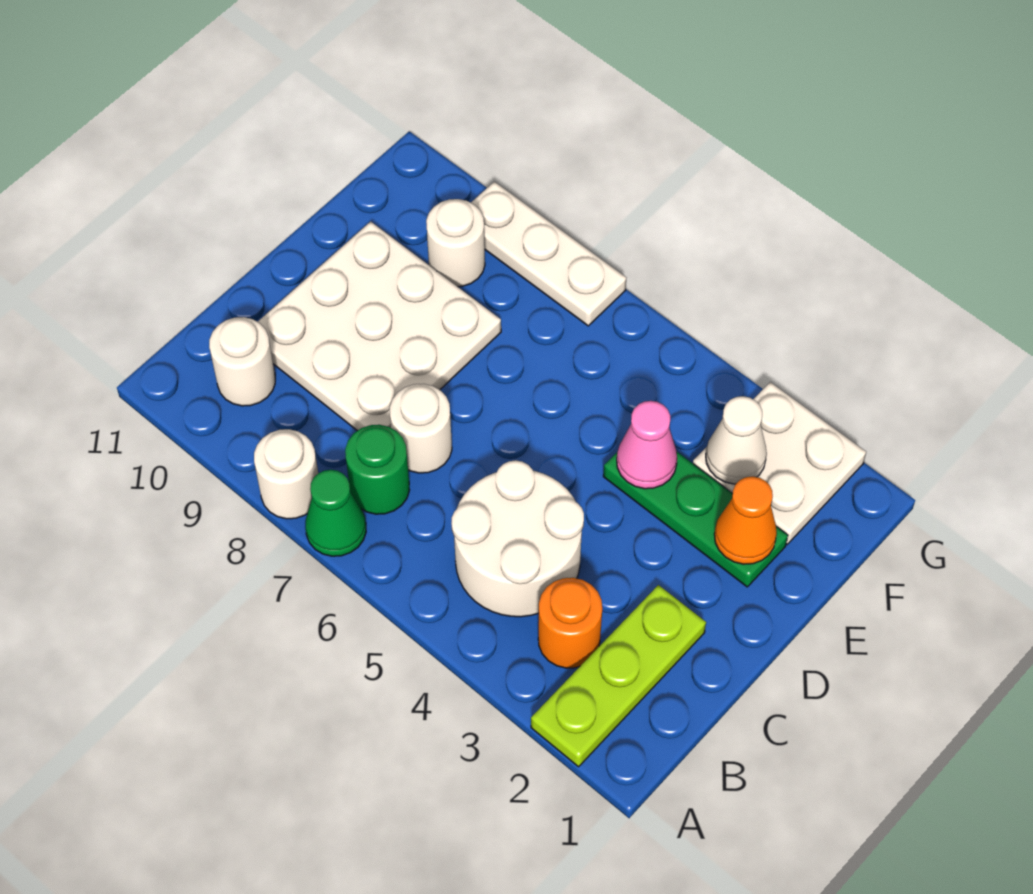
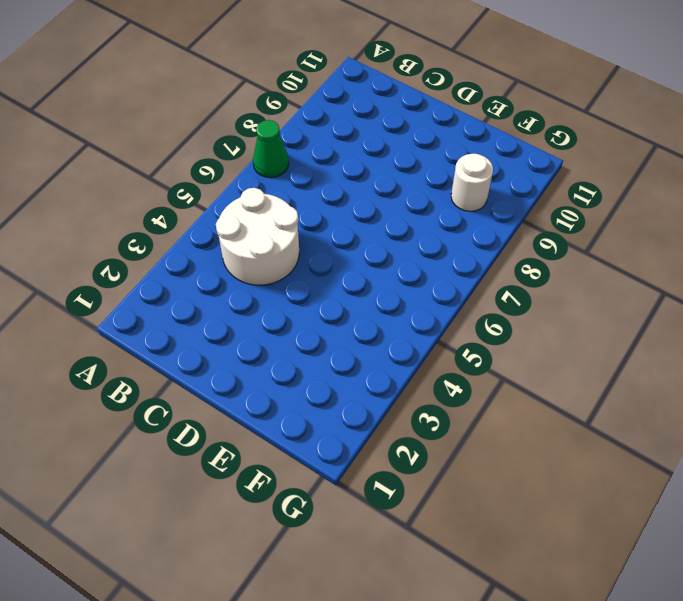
none -> lime 1x3 plate [531,585,706,767]
none -> white 1x1 round brick [254,429,318,519]
none -> orange 1x1 round brick [538,578,602,668]

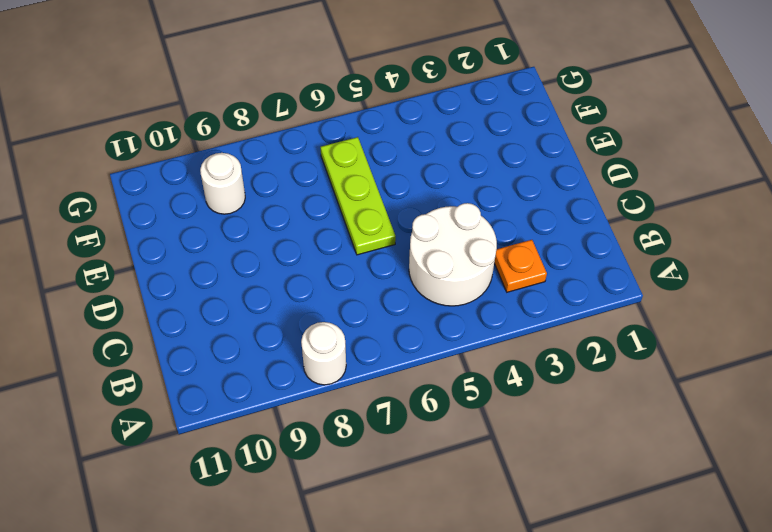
orange 1x1 plate [494,240,547,292] -> orange 1x1 round brick [538,578,602,668]
lime 1x3 plate [321,137,396,255] -> lime 1x3 plate moved to [531,585,706,767]
none -> green 1x1 cone [305,470,366,556]
none -> green 1x1 round brick [345,425,410,514]
none -> white 1x1 round brick [209,317,275,406]

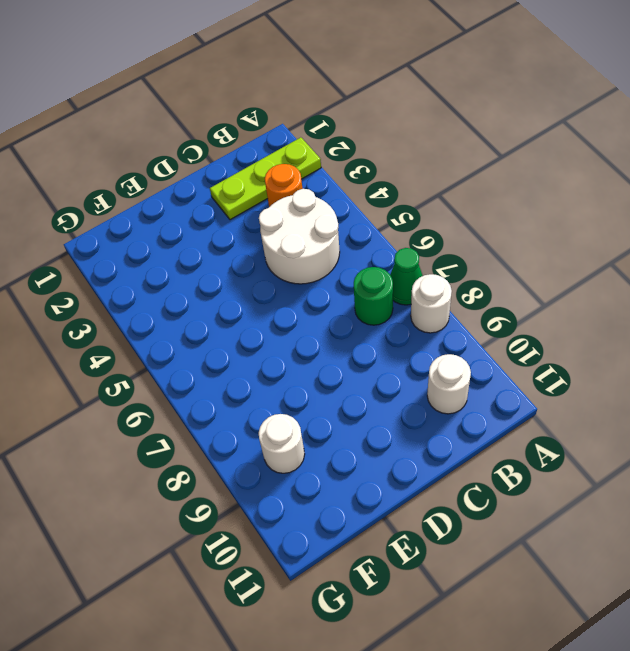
none -> white 1x1 round brick [390,384,452,473]
none -> white 3x3 plate [258,221,501,431]
none -> green 1x3 plate [603,452,788,587]

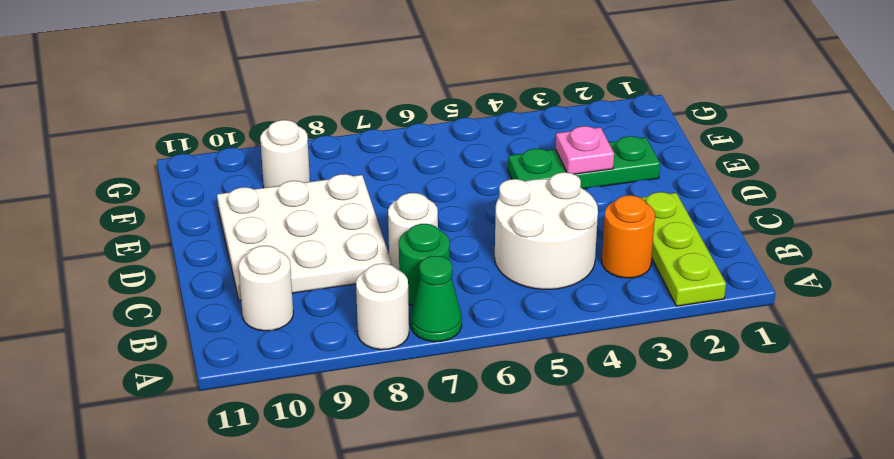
pink 1x1 plate [555,126,614,174] -> none
none -> white 2x2 plate [693,382,866,544]
none -> white 1x3 plate [471,182,626,326]
none -> orange 1x1 cone [714,476,777,564]

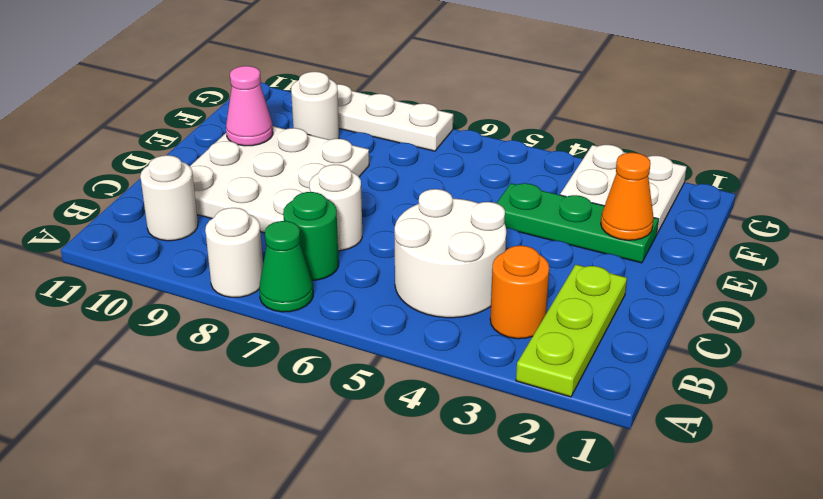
pink 1x1 cone [226,66,273,146] -> pink 1x1 cone moved to [617,401,677,489]
none -> white 1x1 cone [706,396,767,484]

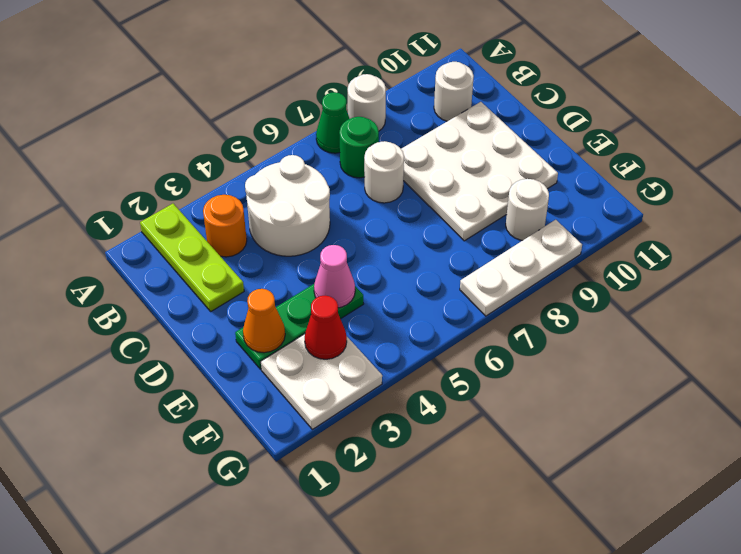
red 1x1 cone [305,296,347,359] -> white 1x1 cone [706,396,767,484]

